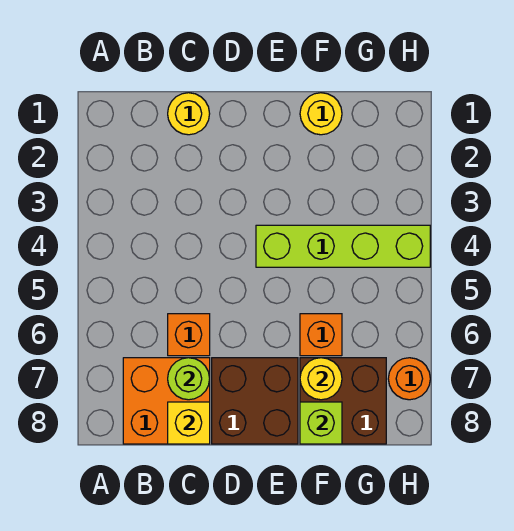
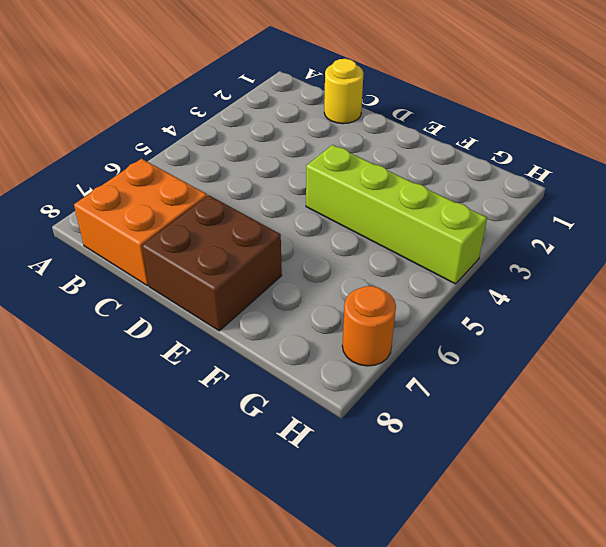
none -> orange 1x1 brick [168,314,210,356]
none -> yellow 1x1 round brick [300,93,342,135]
none -> orange 1x1 brick [300,314,342,356]

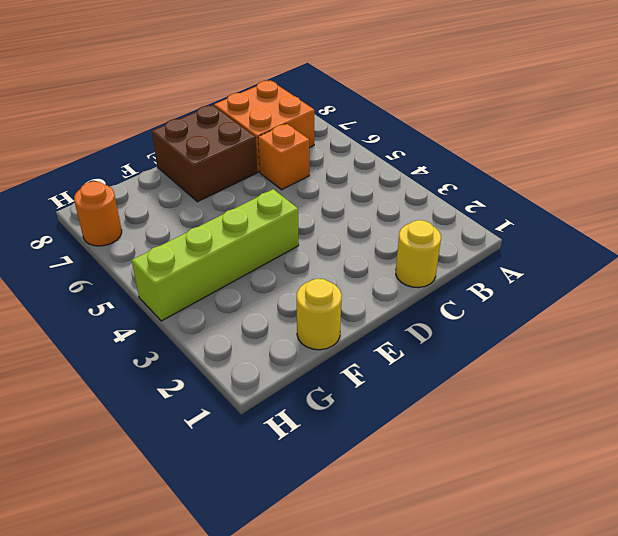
none -> orange 1x1 brick [300,314,342,356]
none -> brown 2x2 brick [300,358,386,444]
none -> lime 1x1 round brick [168,358,210,400]

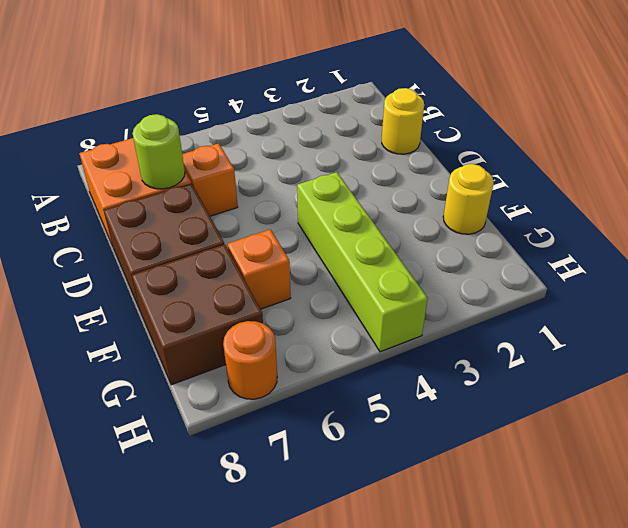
none -> yellow 1x1 brick [168,402,210,444]
none -> yellow 1x1 round brick [300,358,342,400]
none -> lime 1x1 brick [300,402,342,444]

